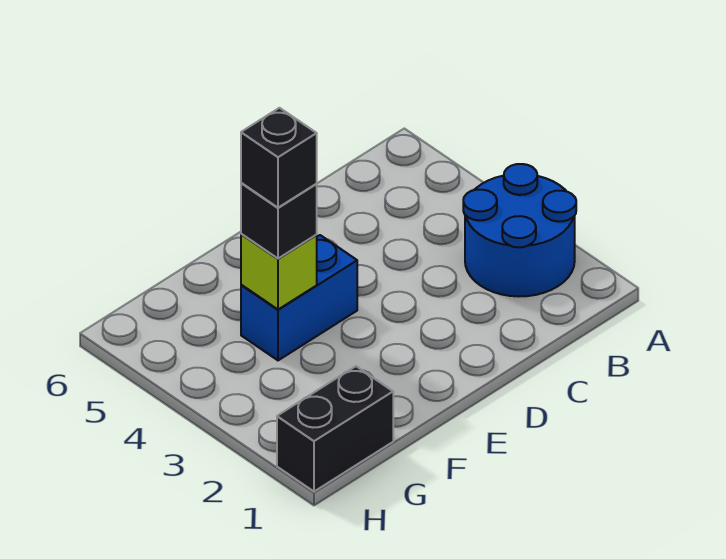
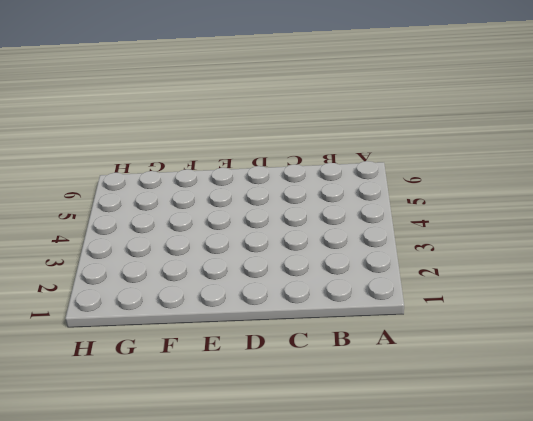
none -> blue 2x2 round brick [463,164,576,296]
none -> blue 1x2 brick [241,235,357,360]

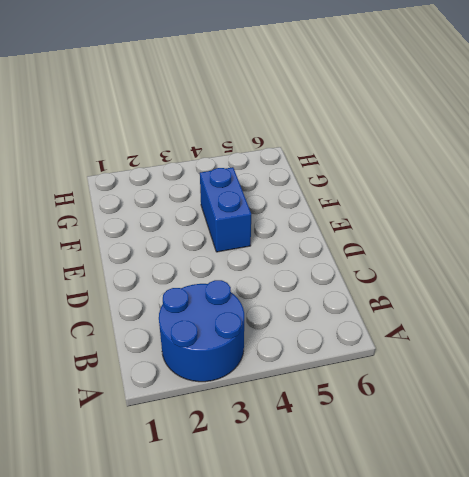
none -> black 1x2 brick [277,366,393,491]
none -> lime 1x1 brick [241,234,317,309]

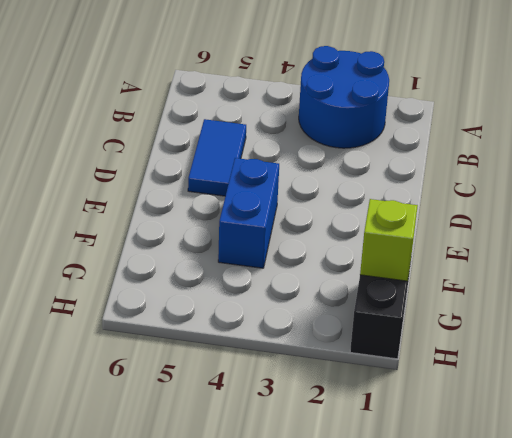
blue 1x2 tile [188,119,246,196] -> none
lime 1x1 brick [360,199,418,281] -> lime 1x1 brick moved to [241,234,317,309]
none -> black 1x1 brick [241,183,317,259]
none -> black 1x1 brick [241,108,317,208]

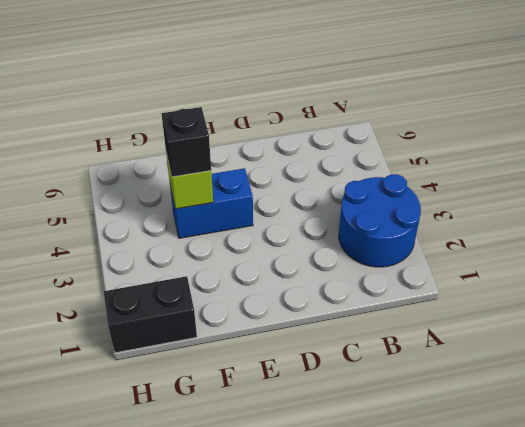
none -> black 1x1 brick [241,108,317,208]

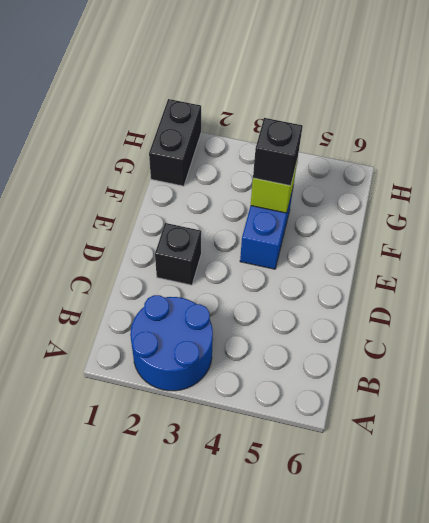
black 1x1 brick [155,223,201,285] -> black 1x1 brick moved to [241,108,317,208]

